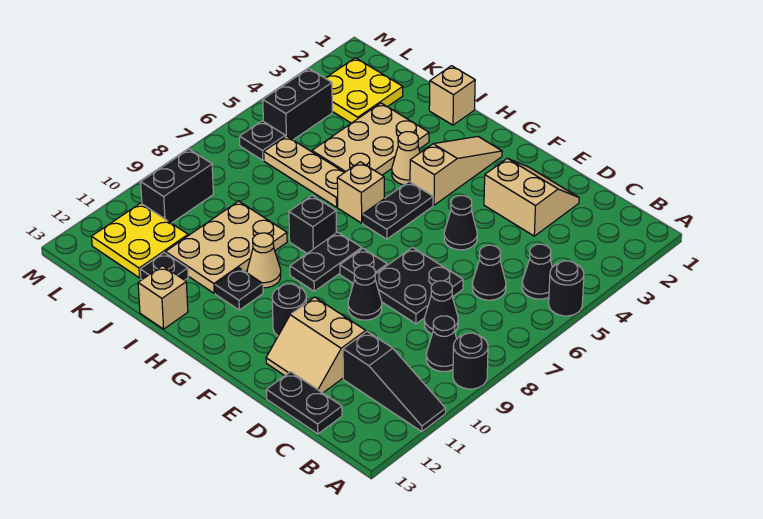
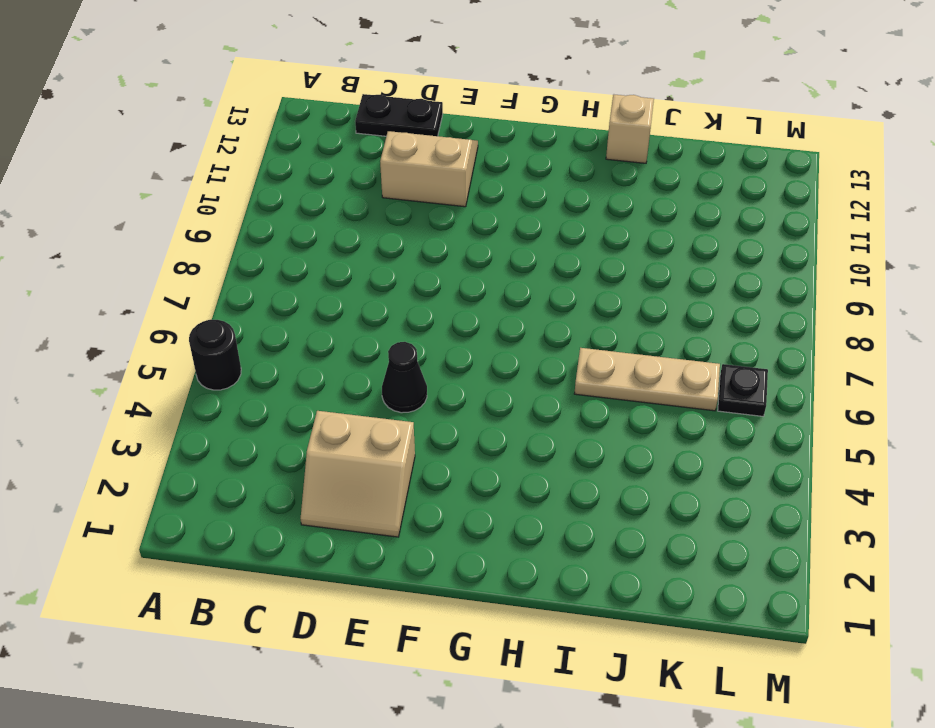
none -> black 1x1 round brick [453,333,488,389]
none -> black 1x3 slope [343,332,446,432]
none -> black 1x1 cone [522,244,552,299]
none -> black 1x1 cone [426,316,457,372]

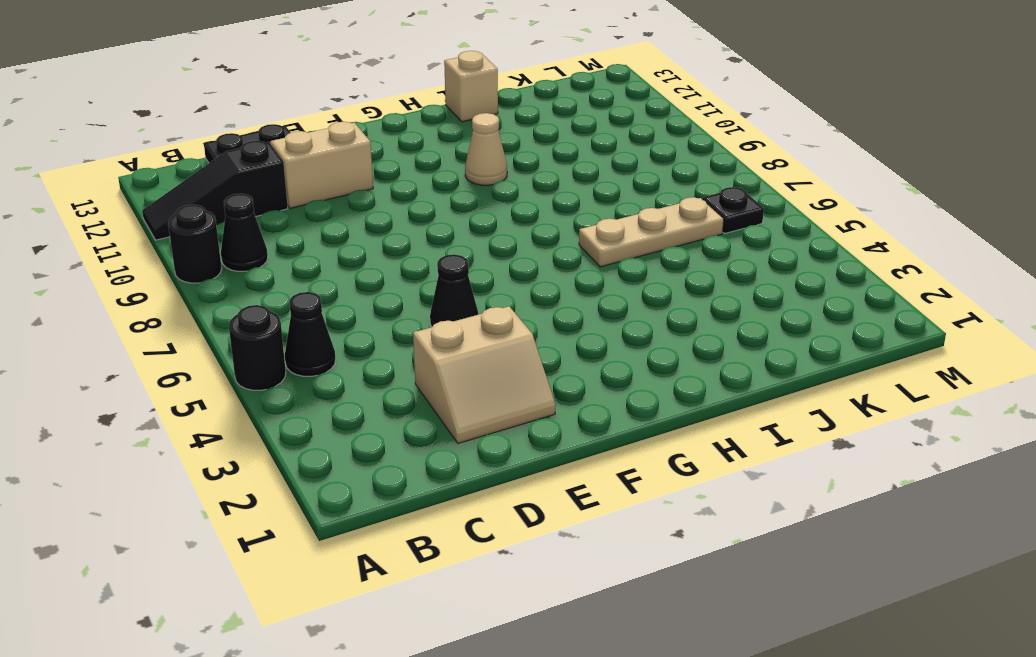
none -> black 1x1 cone [472,245,506,300]
none -> black 1x1 cone [424,281,458,334]
none -> black 2x2 plate [375,247,463,324]
none -> black 1x1 cone [348,265,382,320]

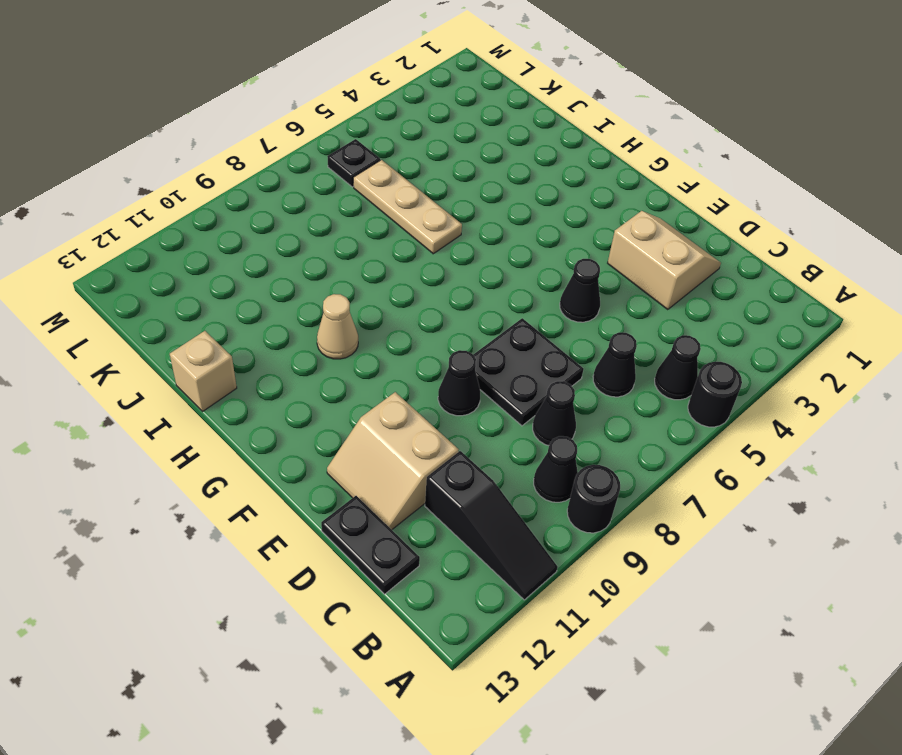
none -> black 1x1 plate [340,249,387,283]
none -> black 1x1 round brick [272,284,306,336]
none -> tan 1x3 slope [410,137,502,205]
none -> black 1x2 plate [363,182,433,239]

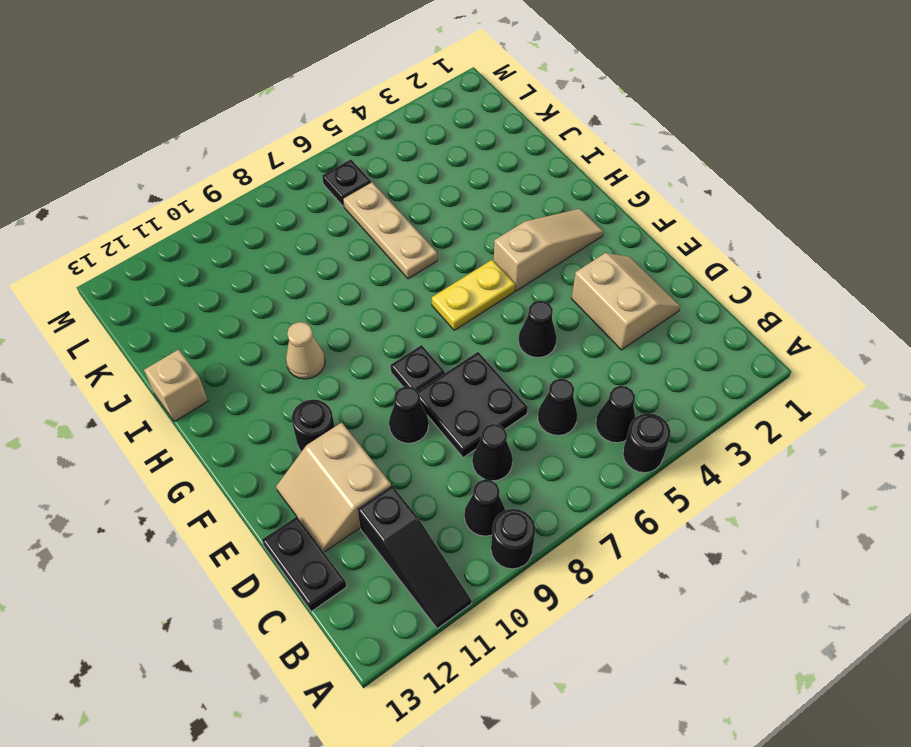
yellow 1x2 plate [432,260,515,330] -> black 1x2 plate [363,182,433,239]
none -> black 1x2 plate [290,232,362,291]
none -> tan 1x1 cone [392,132,420,185]
none -> tan 1x1 brick [337,162,384,223]
none -> black 1x1 brick [289,195,336,253]

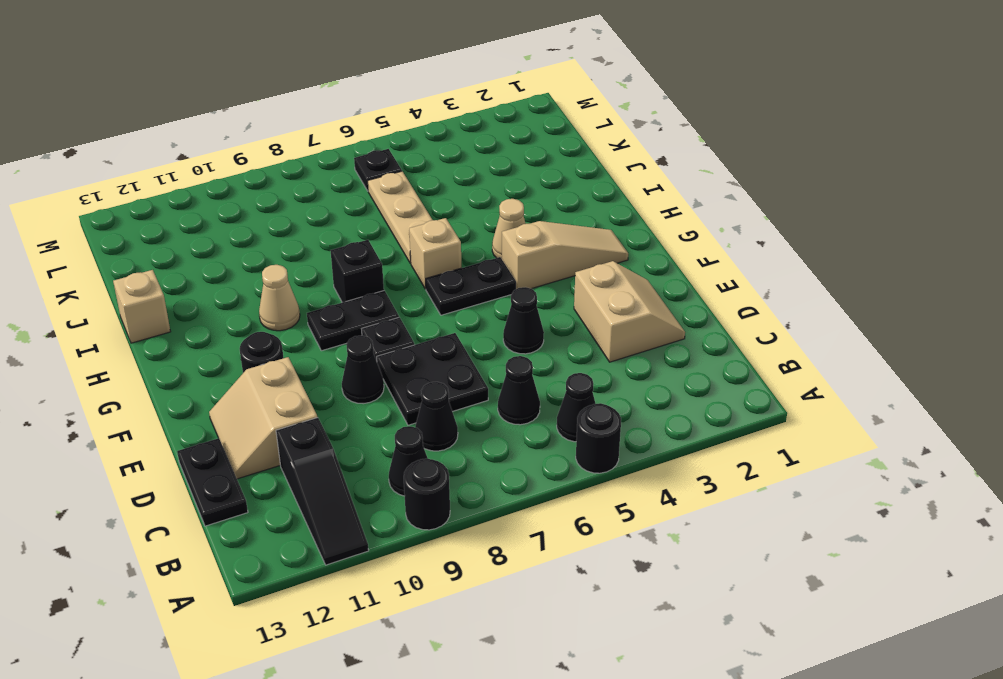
none -> black 1x1 plate [215,268,263,310]
none -> tan 1x1 brick [429,66,475,125]
none -> tan 2x3 plate [312,103,429,175]
none -> tan 2x3 plate [166,201,287,293]

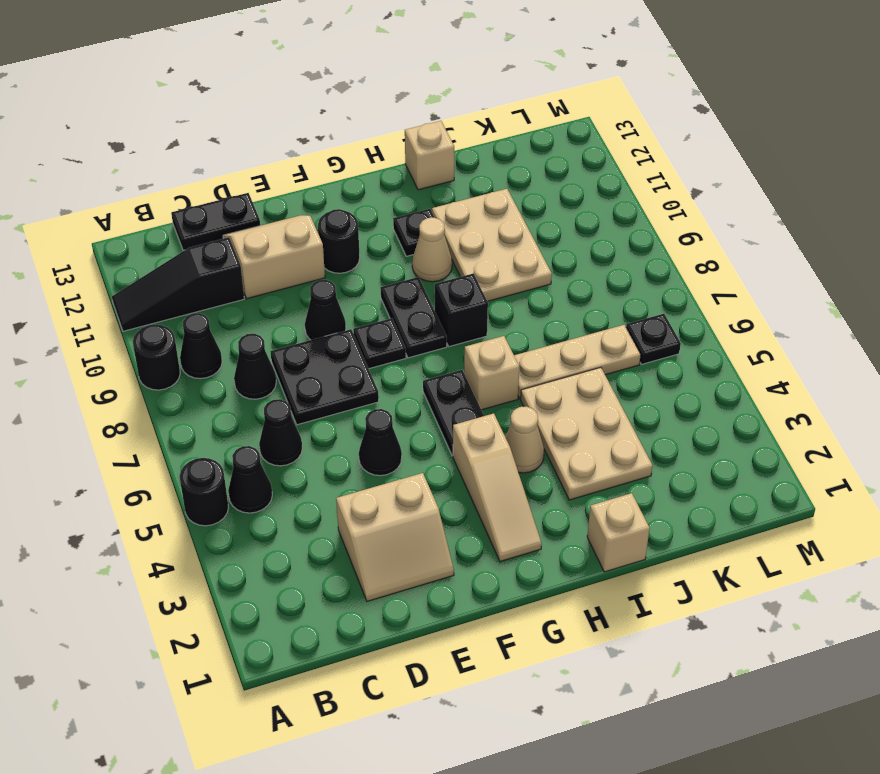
none -> black 1x1 plate [140,253,188,280]
none -> yellow 2x2 plate [325,58,403,123]
none -> yellow 2x2 plate [92,203,188,278]
none -> black 1x2 brick [263,69,332,140]

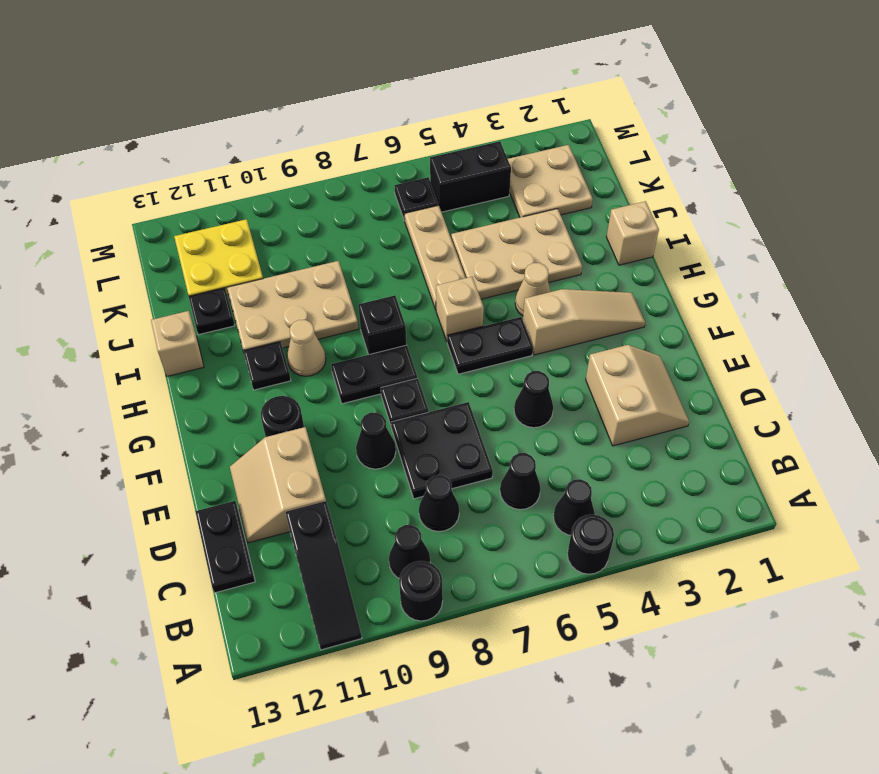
tan 2x2 plate [508,145,593,217] -> yellow 2x2 plate [325,58,403,123]
none -> black 1x2 brick [141,149,213,223]

